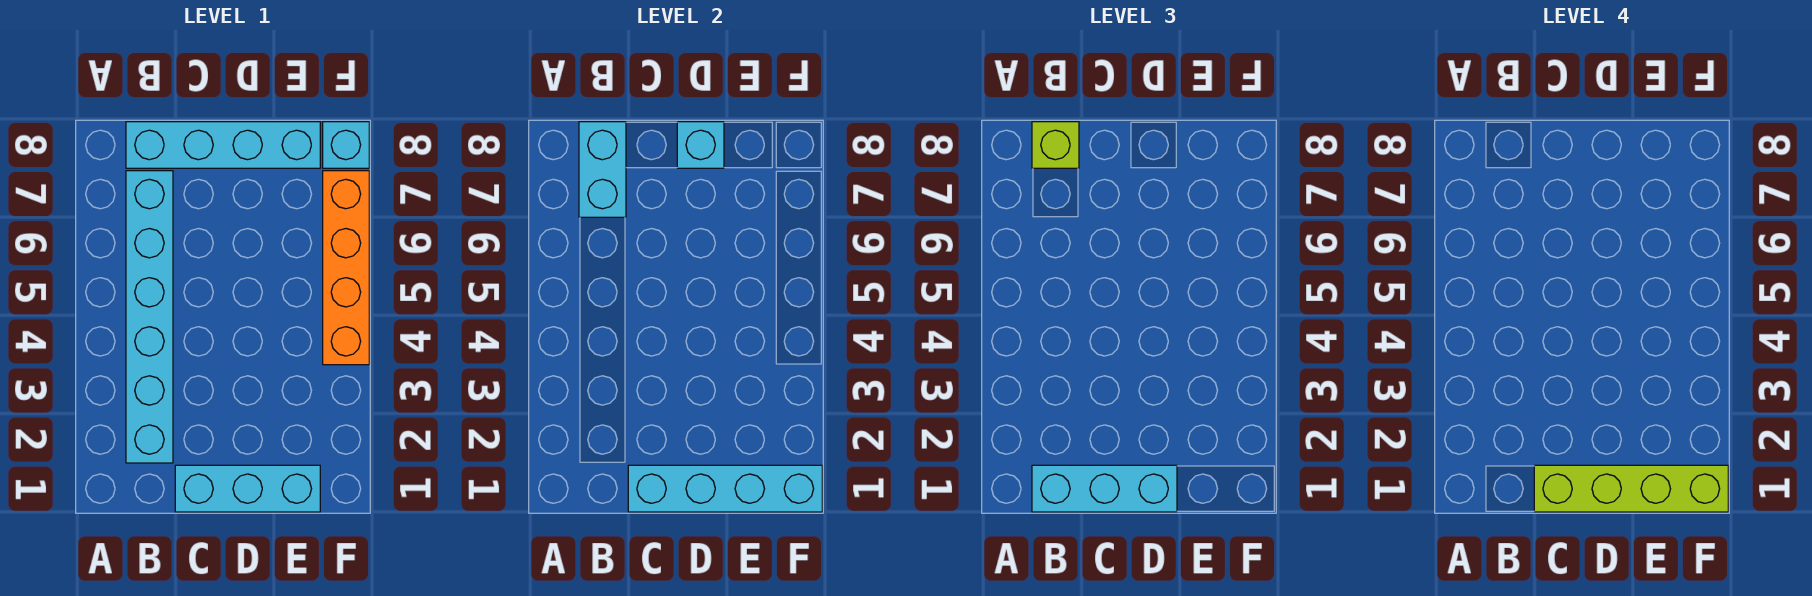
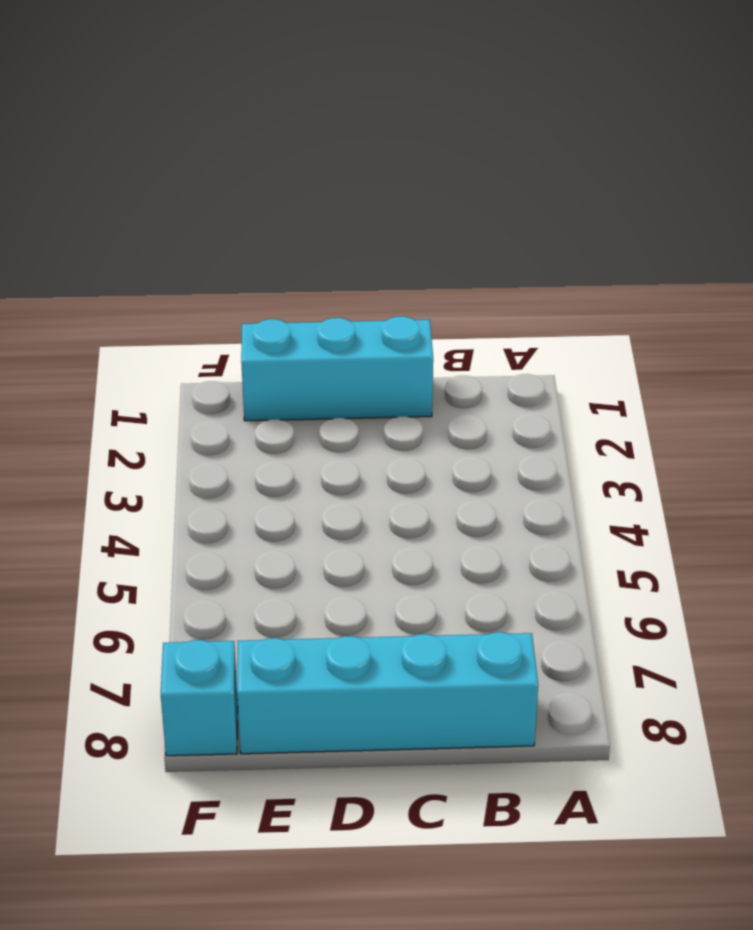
none -> cyan 1x6 brick [126,171,173,463]
none -> orange 1x4 brick [323,171,369,365]

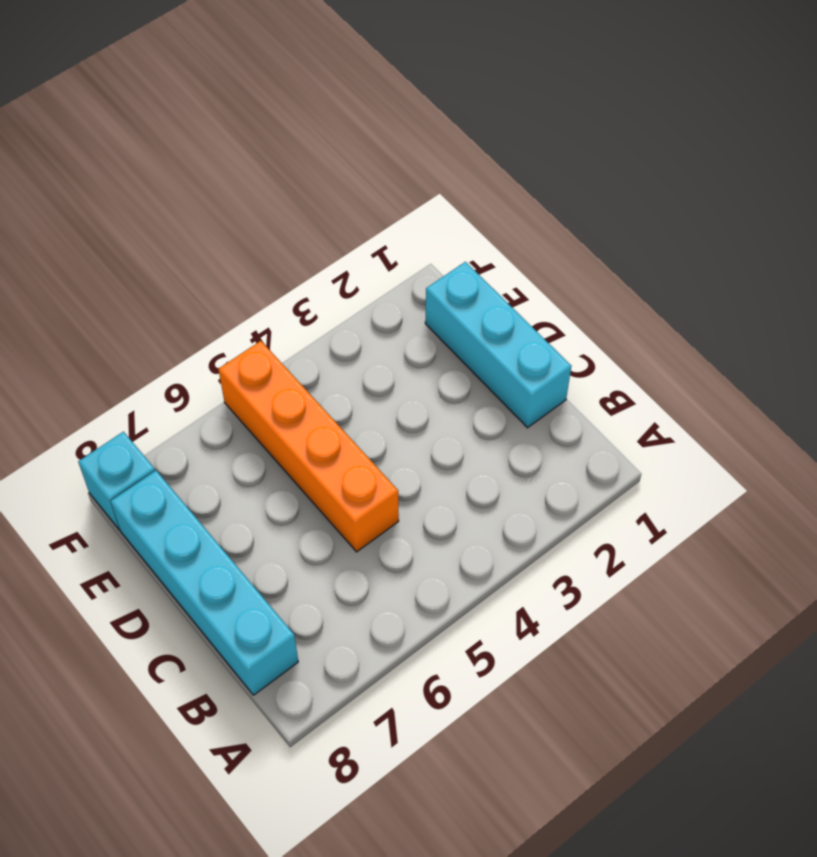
orange 1x4 brick [218,341,399,552] -> orange 1x4 brick turned to [323,171,369,365]
none -> cyan 1x6 brick [126,171,173,463]
none -> cyan 1x2 brick [579,122,626,217]

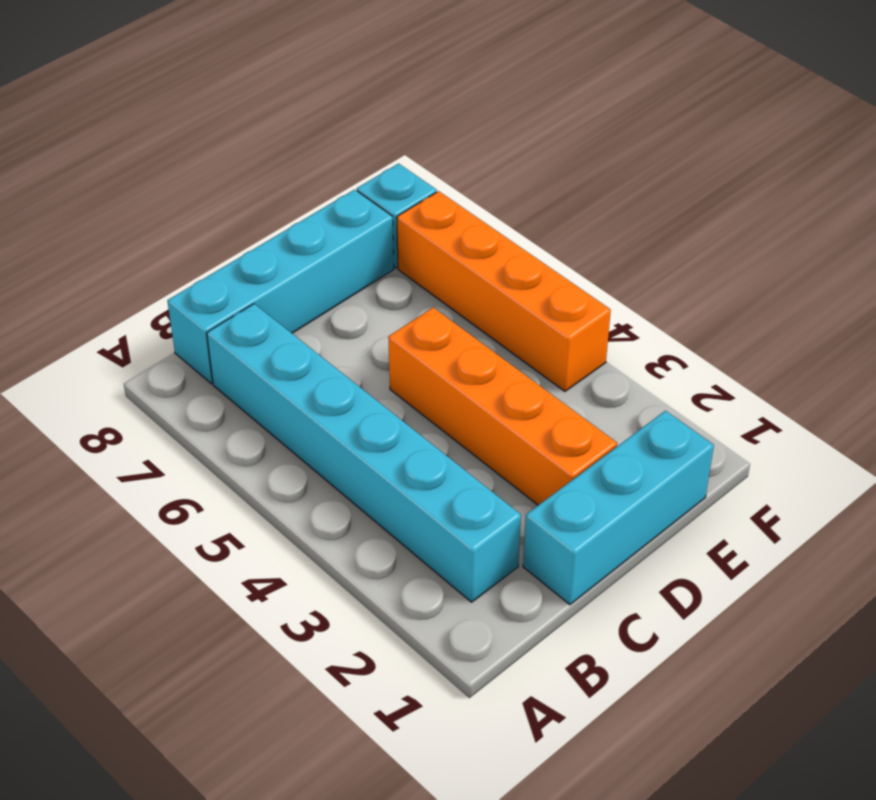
orange 1x4 brick [388,307,617,505] -> none
none -> cyan 1x2 brick [579,122,626,217]
none -> cyan 1x4 brick [628,465,822,512]

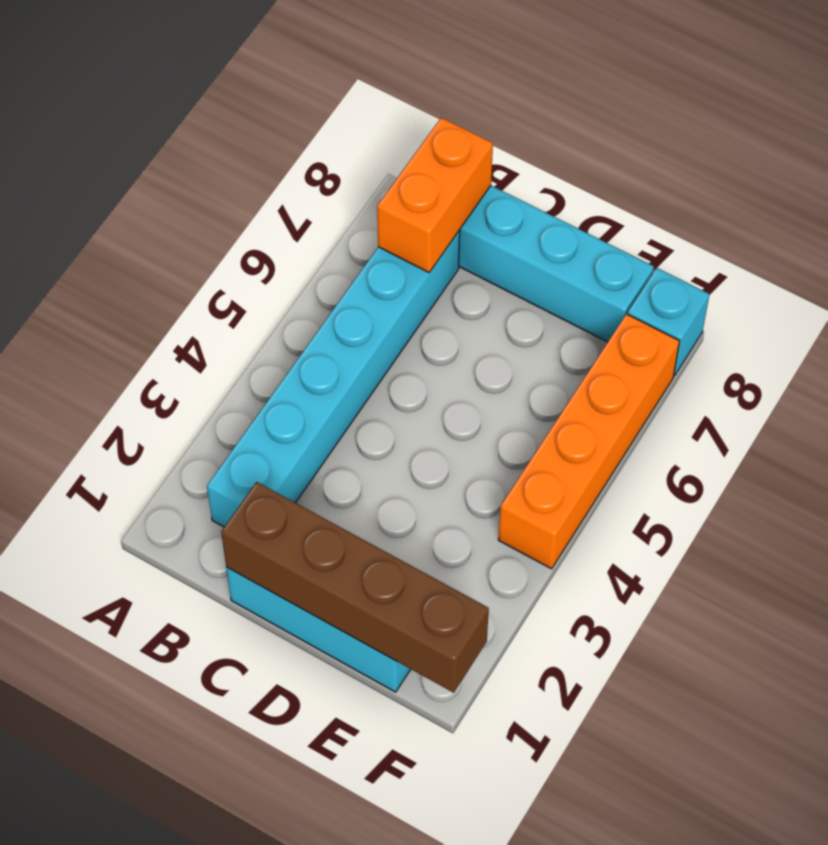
orange 1x2 brick [377,118,493,272] -> cyan 1x2 brick [579,122,626,217]
brown 1x4 brick [221,482,489,693] -> cyan 1x4 brick [628,465,822,512]
none -> cyan 1x1 brick [677,122,724,168]
none -> cyan 1x3 brick [1032,465,1177,512]

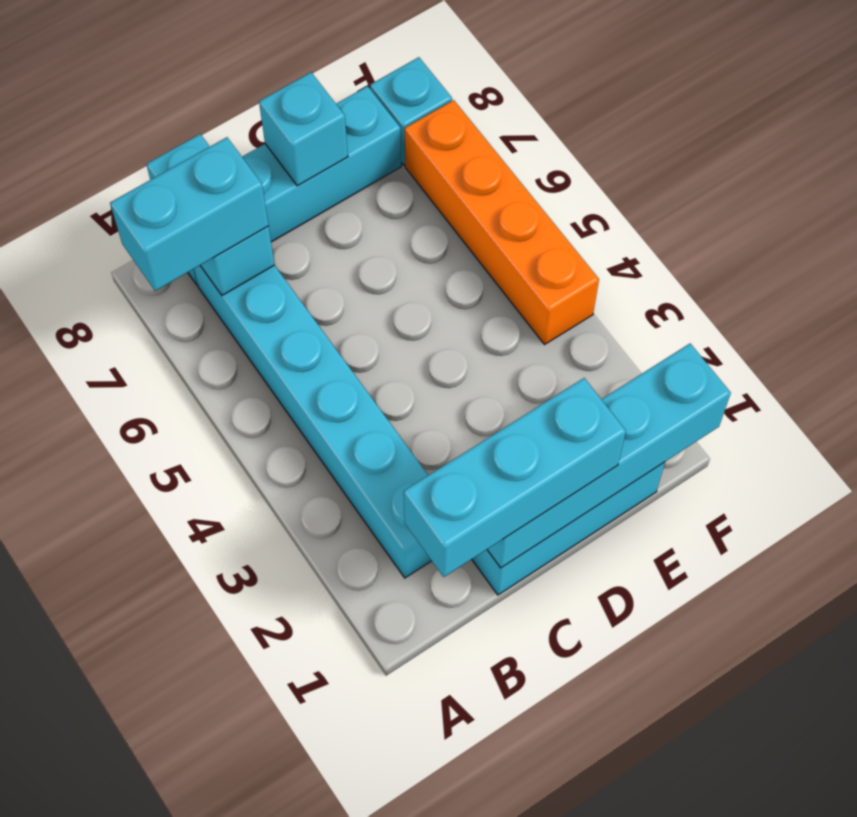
cyan 1x2 brick [110,137,269,291] -> none
none -> lime 1x1 brick [1032,122,1079,168]
none -> lime 1x4 brick [1534,465,1728,512]

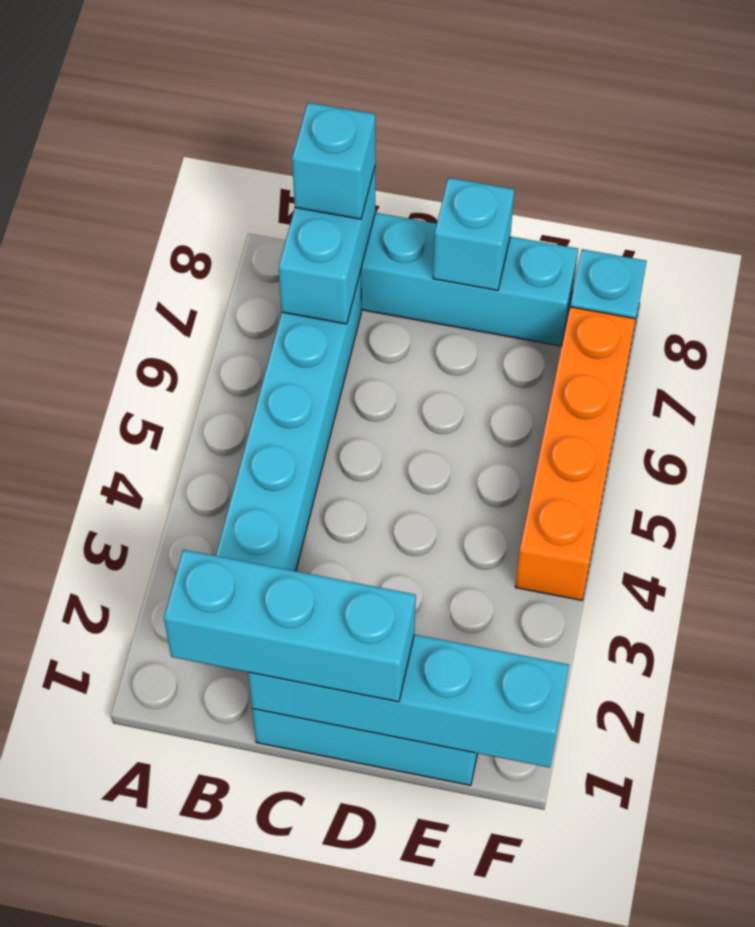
cyan 1x1 brick [292,102,375,219] -> lime 1x1 brick [1032,122,1079,168]
none -> lime 1x4 brick [1534,465,1728,512]

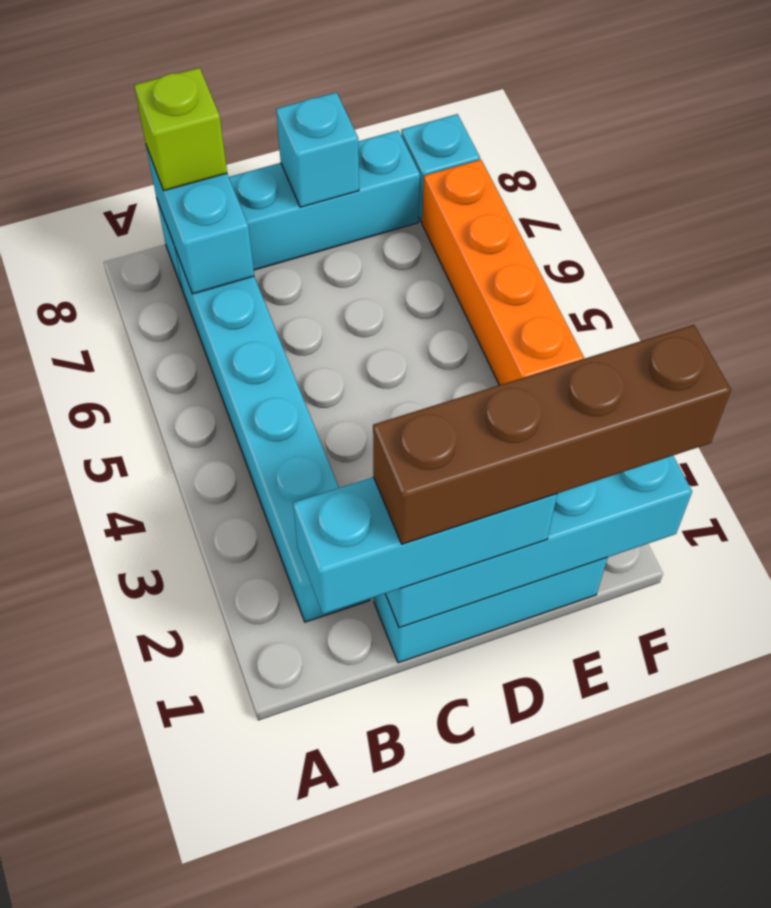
brown 1x4 brick [373,325,731,544] -> lime 1x4 brick [1534,465,1728,512]

